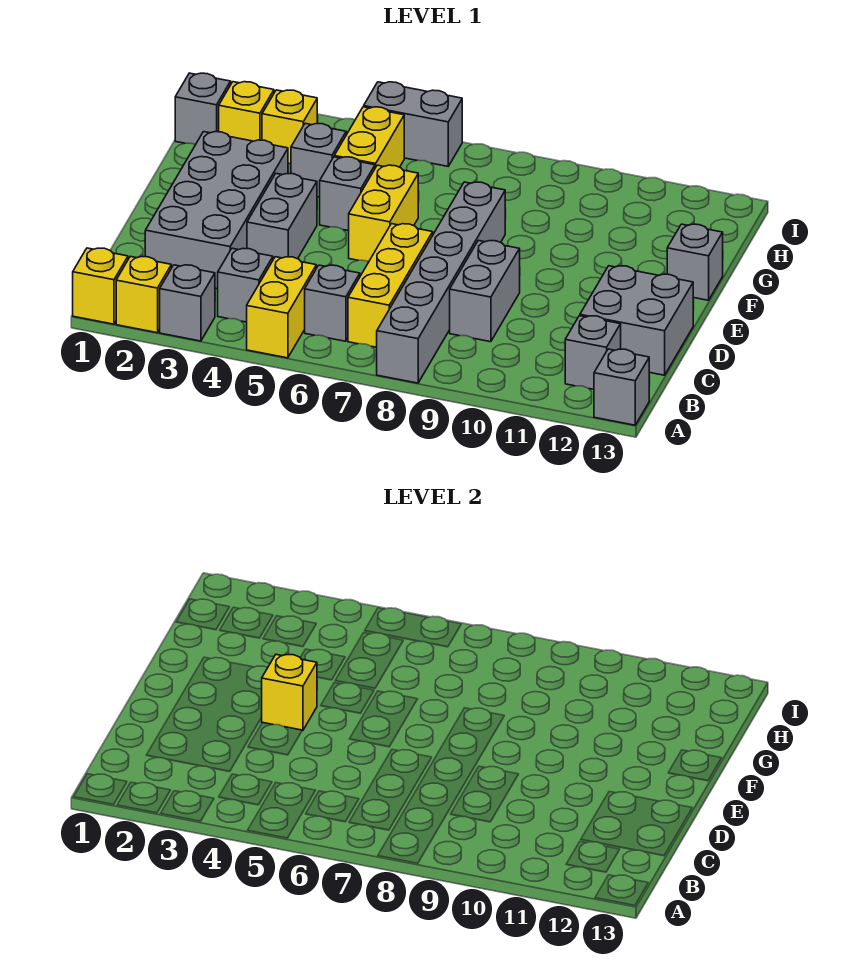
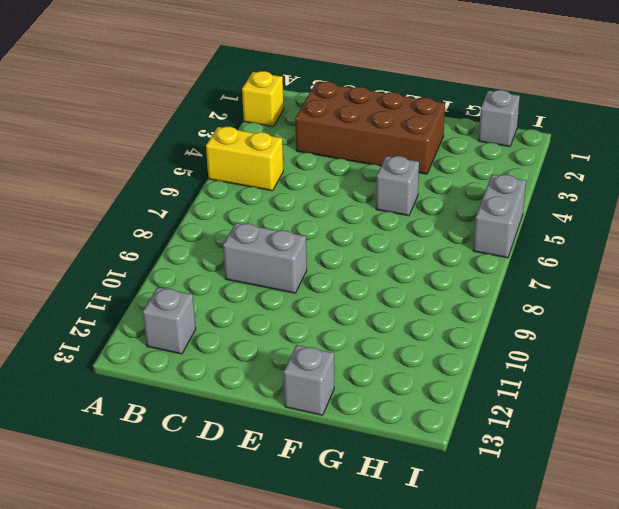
brown 2x4 brick [295,82,445,174] -> grey 2x4 brick [145,132,288,289]
none -> yellow 1x1 brick [73,248,128,324]
none -> grey 1x1 brick [160,265,215,341]
none -> grey 1x6 brick [377,182,505,383]

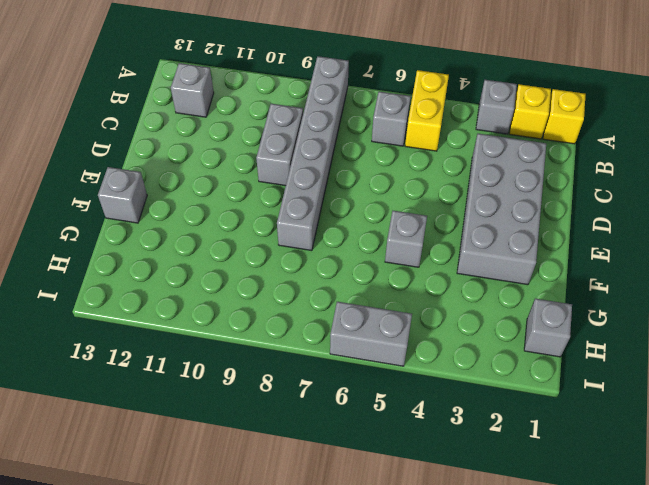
none -> grey 1x1 brick [594,349,649,425]
none -> grey 1x1 brick [218,248,273,322]
none -> yellow 1x3 brick [348,224,433,347]

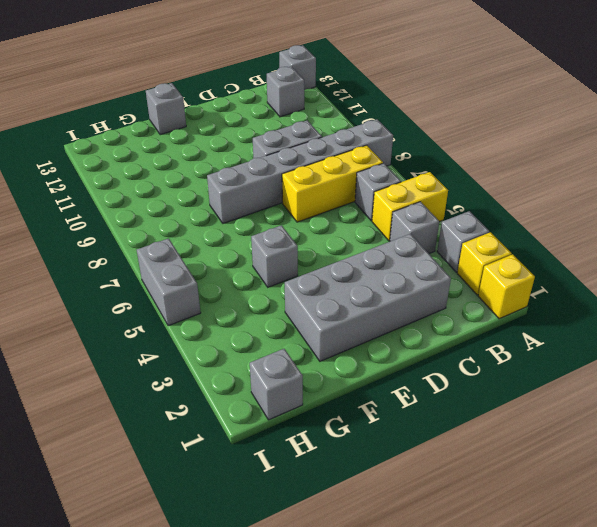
none -> grey 2x2 brick [580,266,693,375]
none -> grey 1x2 brick [247,174,317,259]
none -> yellow 1x2 brick [349,165,418,262]

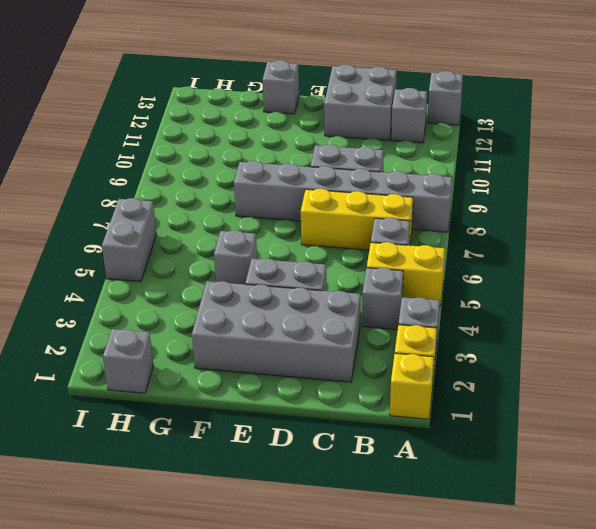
none -> yellow 1x2 brick [349,165,418,262]
none -> grey 1x1 brick [291,123,346,197]
none -> yellow 1x2 brick [334,107,404,168]

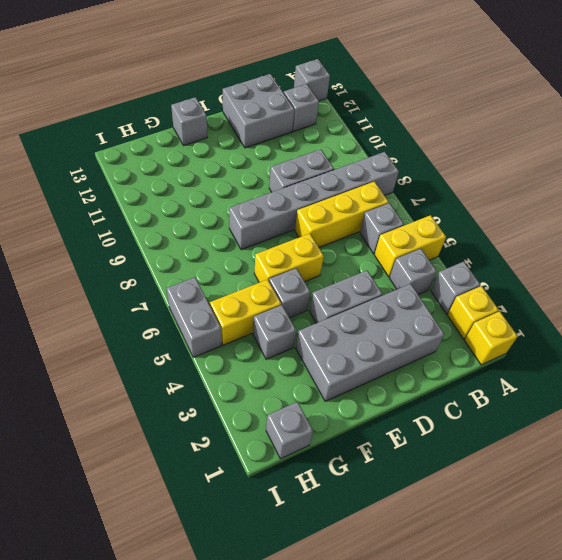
none -> yellow 1x1 brick [219,82,274,141]
none -> yellow 1x1 brick [262,90,317,164]
none -> yellow 1x1 brick [261,655,317,731]

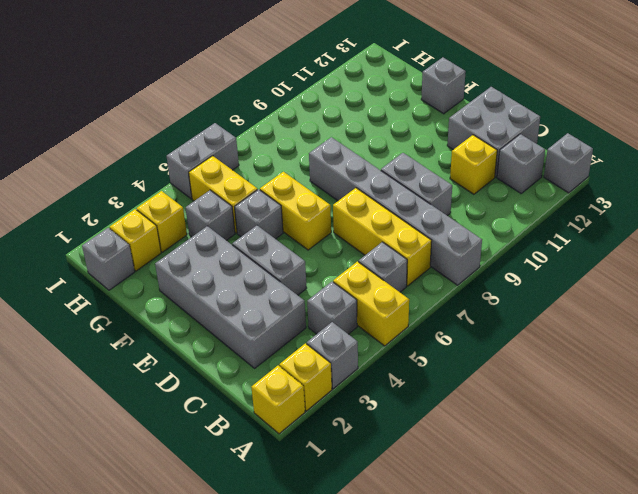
yellow 1x1 brick [450,135,497,194] -> yellow 1x1 brick moved to [261,655,317,731]

